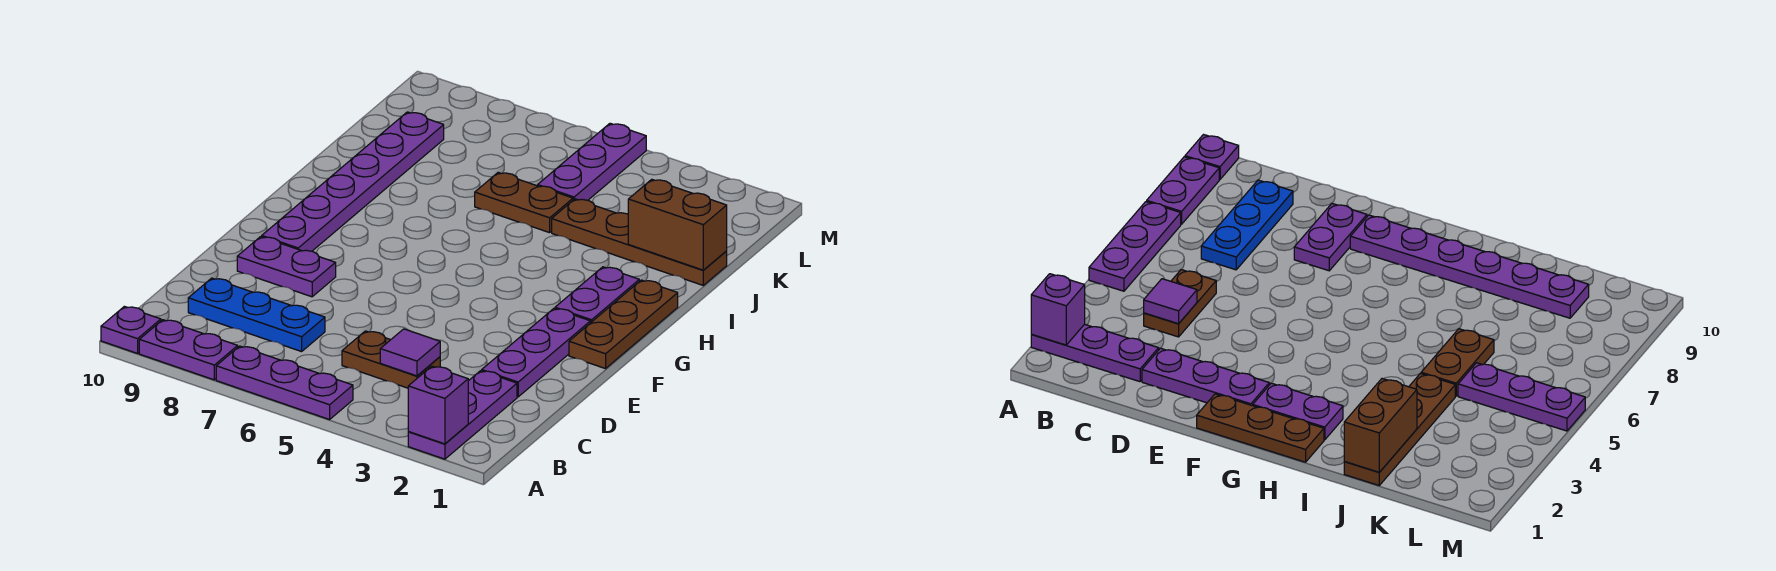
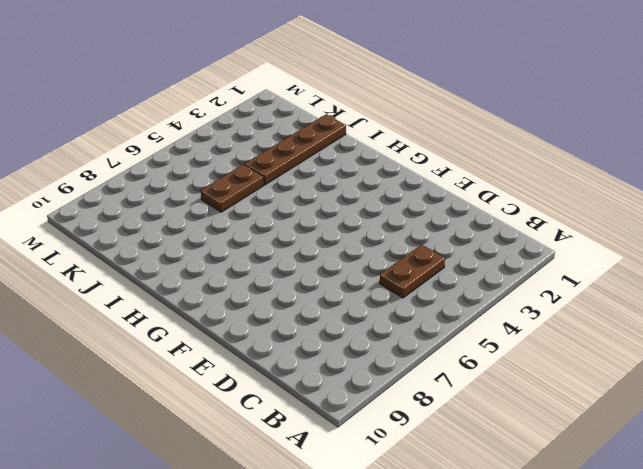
none -> purple 1x3 plate [408,371,517,459]
none -> purple 1x3 plate [216,346,353,420]
none -> purple 1x2 plate [139,320,238,380]

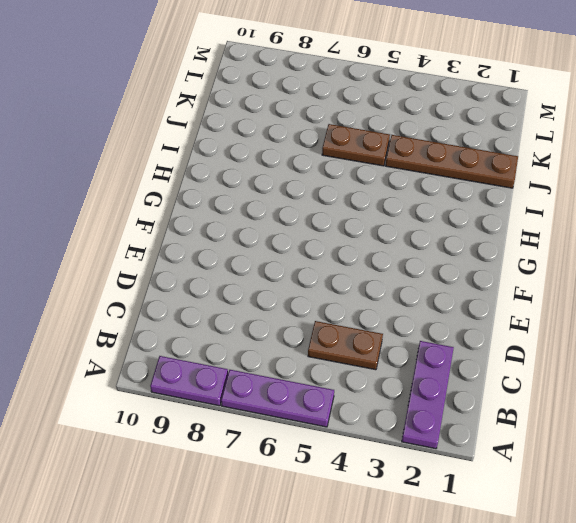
none -> purple 1x1 plate [101,306,161,353]
none -> blue 1x3 plate [188,278,325,352]
none -> purple 1x3 plate [482,308,590,397]

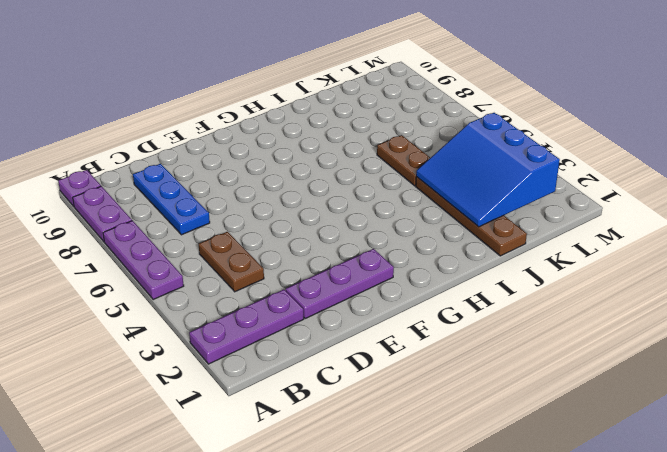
blue 3x3 slope [416,113,560,227] -> brown 1x2 brick [628,179,727,270]
none -> purple 1x2 plate [237,237,336,297]
none -> brown 1x3 plate [569,280,678,369]
none -> purple 1x6 plate [262,112,444,251]

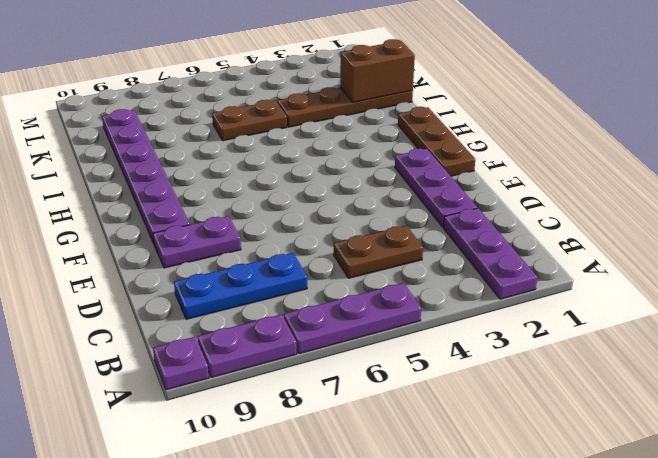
none -> purple 1x2 plate [555,267,639,323]
none -> purple 1x3 plate [538,123,646,200]
none -> purple 1x1 brick [408,366,468,444]

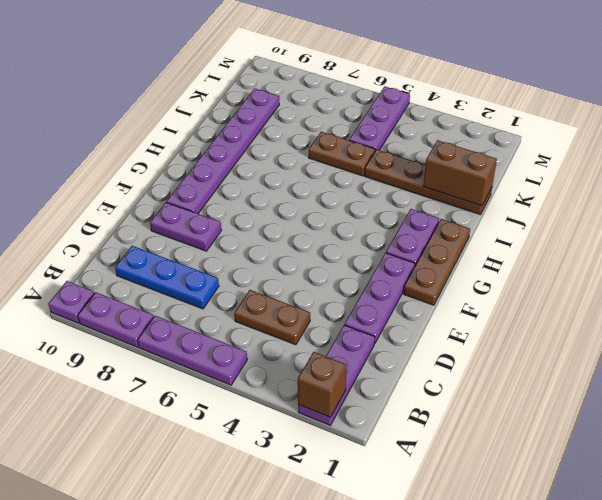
brown 1x1 brick [298,352,346,417] -> purple 1x1 brick [408,366,468,444]
none -> purple 1x1 tile [380,329,440,376]

